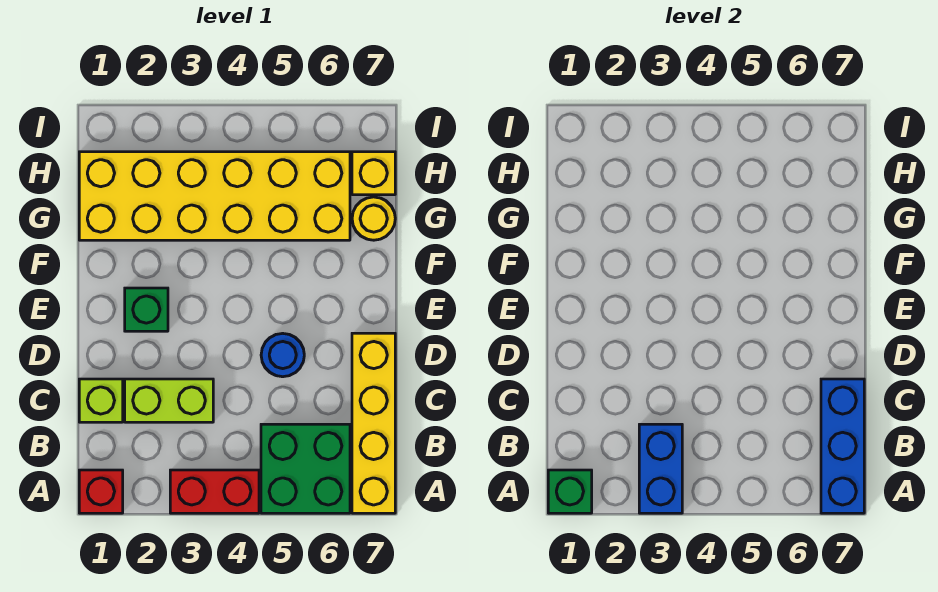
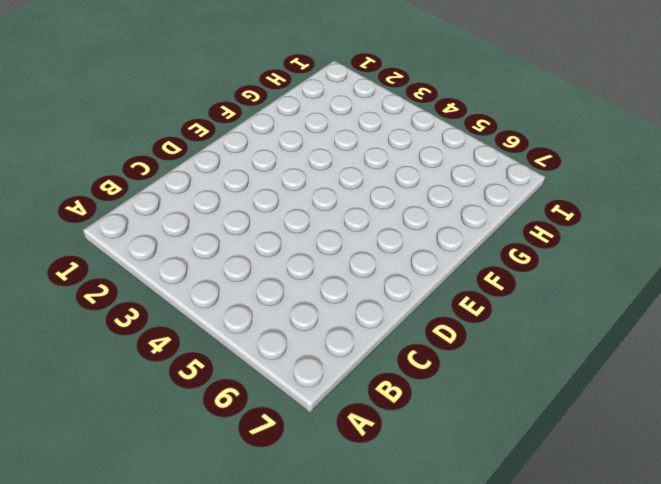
none -> red 1x1 brick [79,470,123,513]
none -> red 1x2 brick [170,470,259,513]
none -> green 2x2 brick [261,424,350,513]

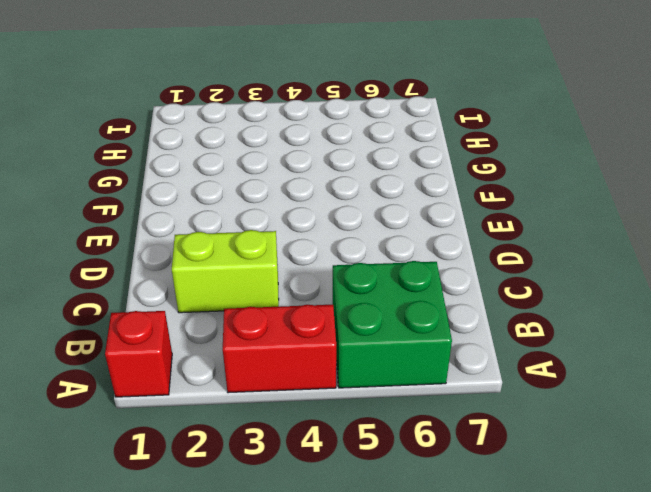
none -> yellow 1x4 brick [352,333,395,513]
none -> lime 1x1 brick [79,379,123,422]
none -> blue 1x1 round brick [261,333,304,377]

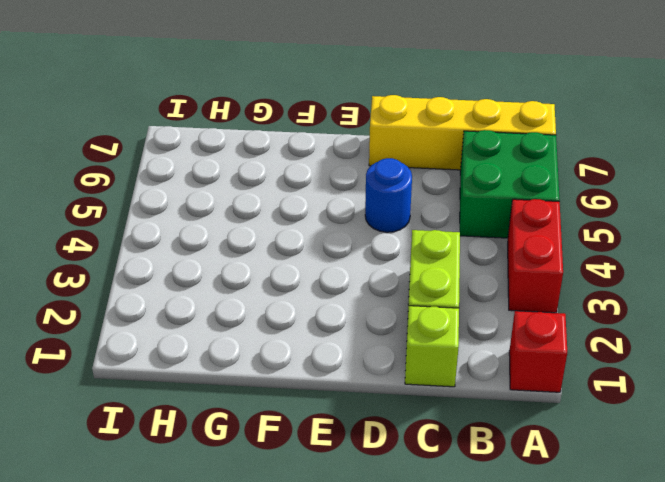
none -> green 1x1 brick [125,288,168,331]
none -> yellow 2x6 brick [79,152,350,240]
none -> yellow 1x1 round brick [352,197,395,240]

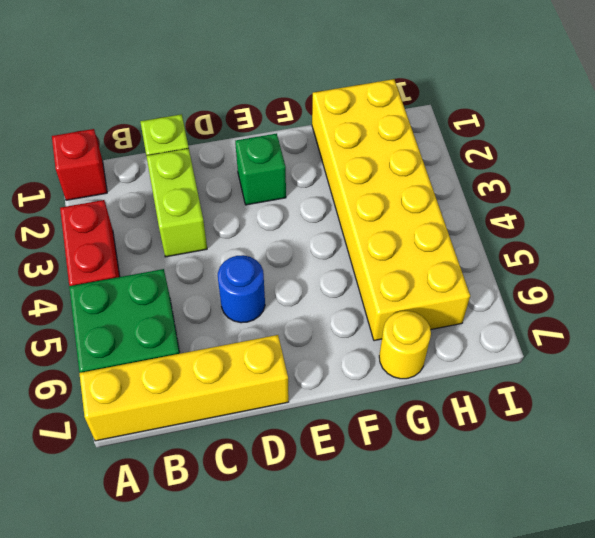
none -> yellow 1x1 brick [352,152,395,195]
none -> green 1x1 brick [548,470,592,513]
none -> blue 1x2 brick [639,424,682,513]

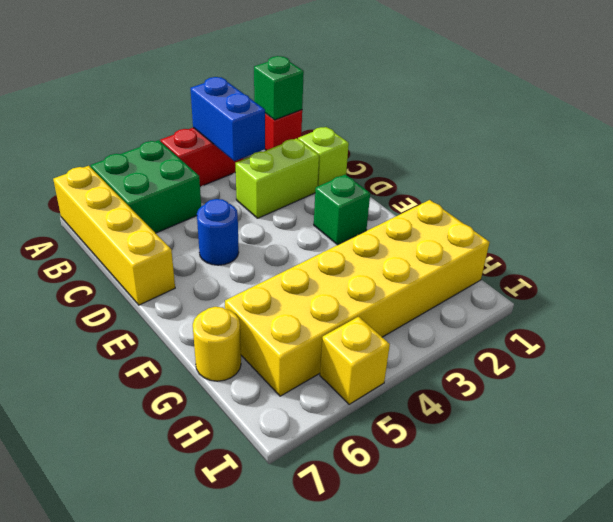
yellow 1x1 brick [320,317,390,404] -> yellow 1x1 brick moved to [352,152,395,195]
none -> blue 1x3 brick [821,379,864,513]

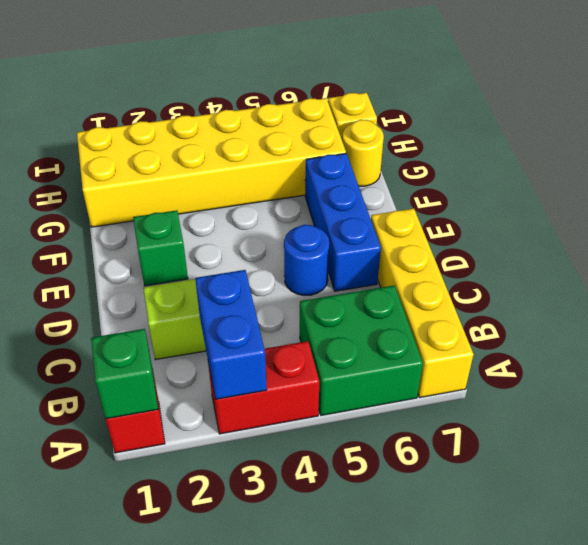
blue 1x3 brick [305,153,381,291] -> blue 1x3 brick moved to [821,379,864,513]
none -> lime 1x1 brick [79,379,123,422]

